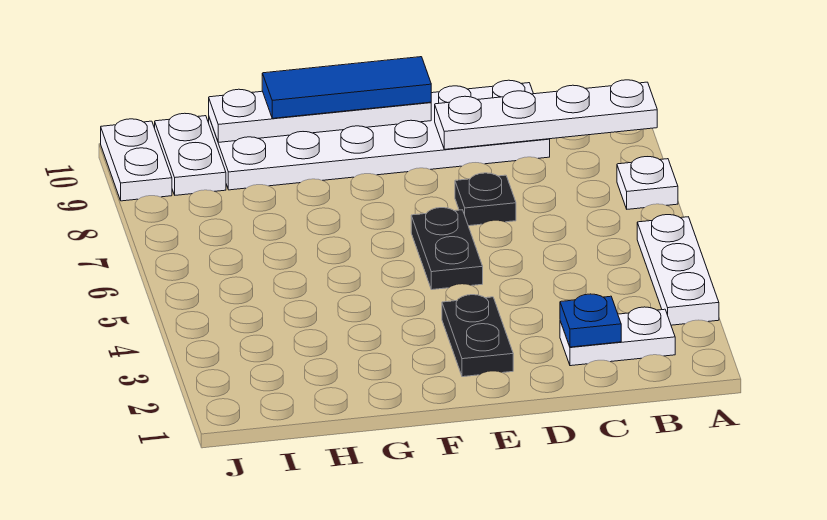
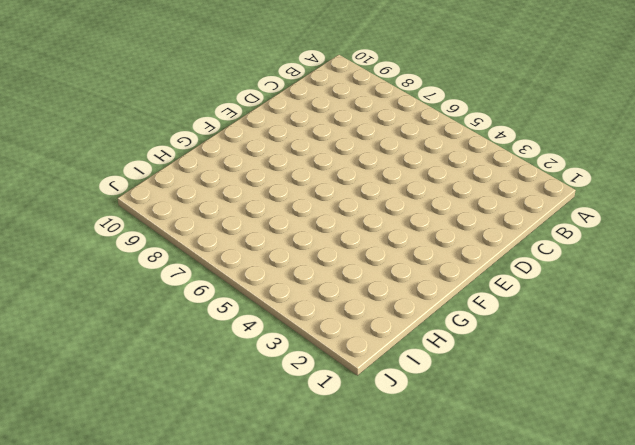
none -> white 1x3 plate [637,215,719,325]
none -> white 1x1 plate [617,157,678,209]
none -> white 1x2 plate [560,307,675,366]

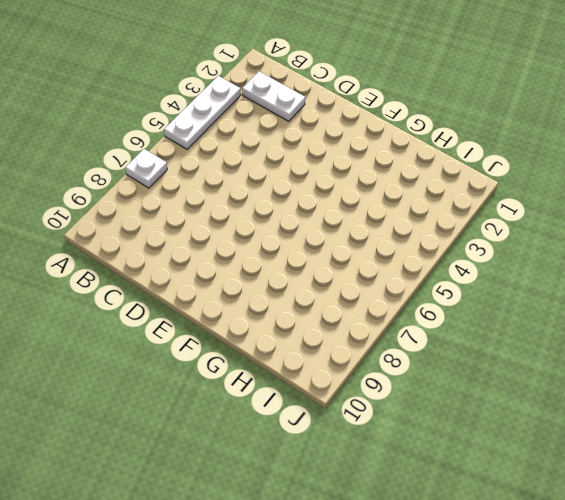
none -> white 2x6 plate [209,80,550,190]
none -> black 1x1 plate [455,173,516,226]
none -> black 1x2 plate [442,295,513,377]

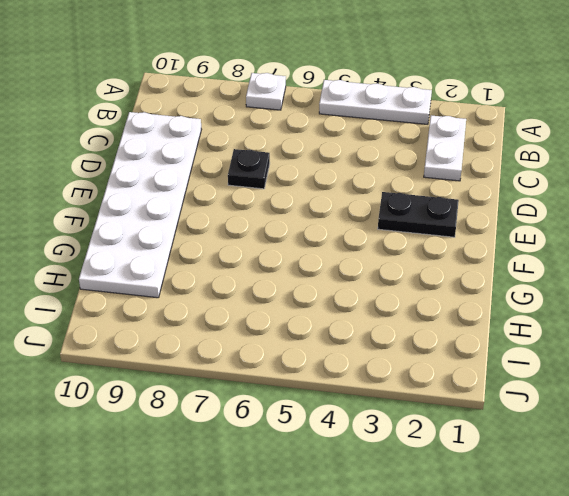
none -> black 1x2 plate [411,208,483,290]
none -> white 1x2 plate [155,113,226,195]
none -> white 1x2 plate [101,119,172,201]

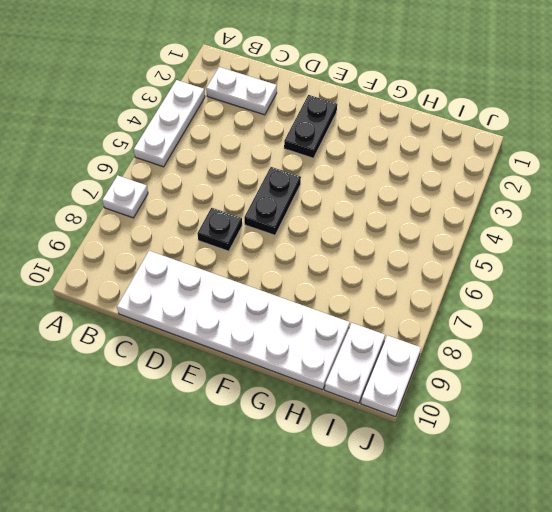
none -> white 1x4 plate [435,80,657,149]
none -> blue 1x1 plate [560,294,621,347]
none -> white 1x4 plate [209,89,431,142]

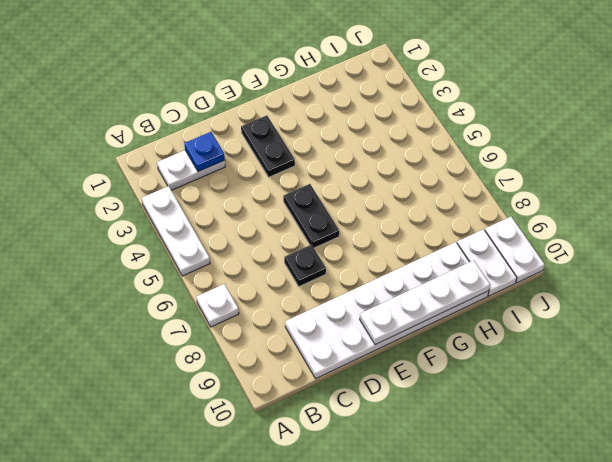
none -> white 1x4 plate [435,80,657,149]
none -> blue 1x3 tile [262,57,431,118]

